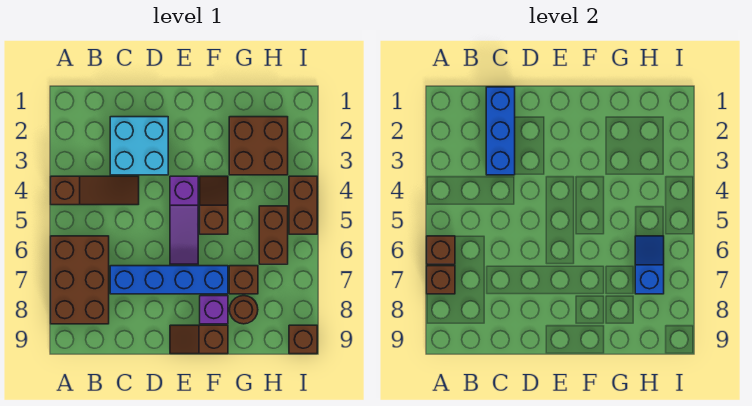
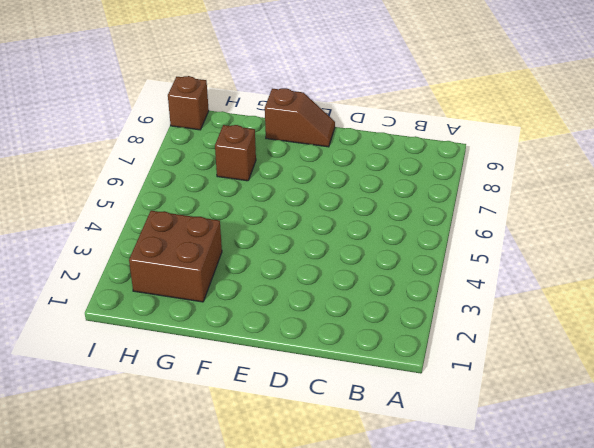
none -> brown 1x3 slope [51,176,139,205]
none -> brown 2x3 brick [51,236,109,324]
none -> cyan 2x2 brick [110,117,168,175]

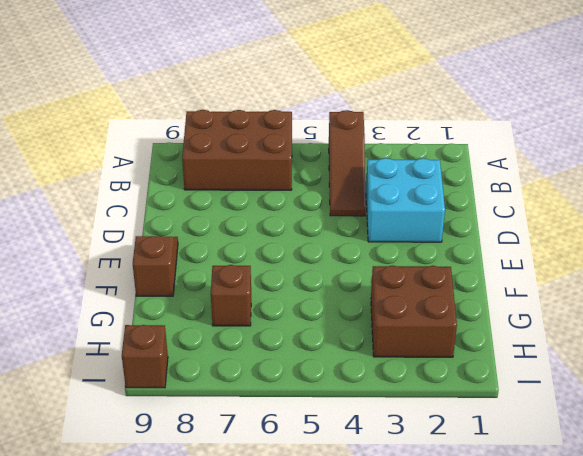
none -> blue 1x4 brick [110,266,228,294]
none -> purple 1x3 slope [170,176,198,264]
none -> brown 1x2 slope [200,176,228,234]

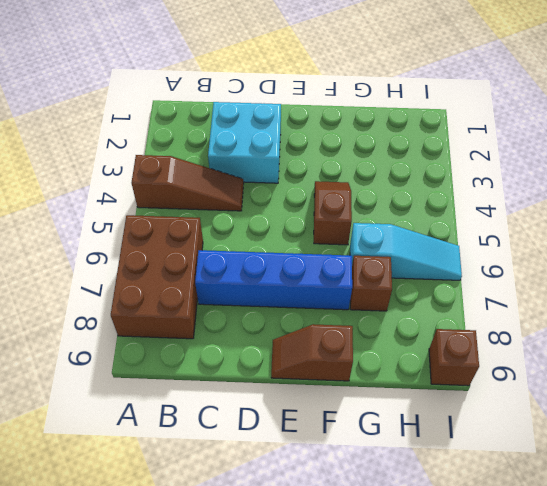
cyan 1x3 slope [350,223,462,280] -> brown 1x2 brick [259,206,288,264]
none -> purple 1x3 slope [170,176,198,264]
none -> purple 1x1 brick [200,296,228,324]
none -> brown 2x2 brick [229,117,288,175]

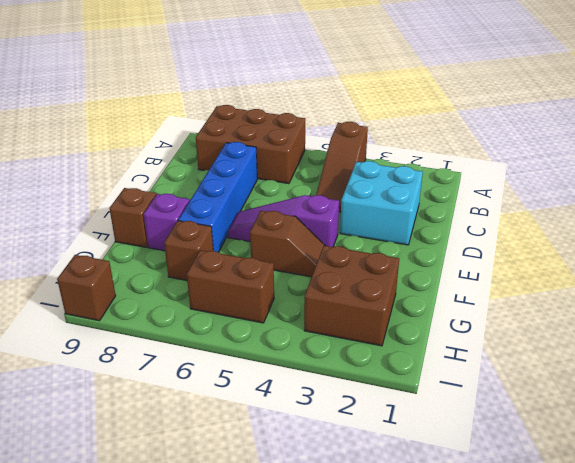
none -> brown 1x1 round brick [230,296,258,324]
none -> brown 1x2 brick [289,176,317,234]
none -> brown 1x1 brick [427,236,455,264]

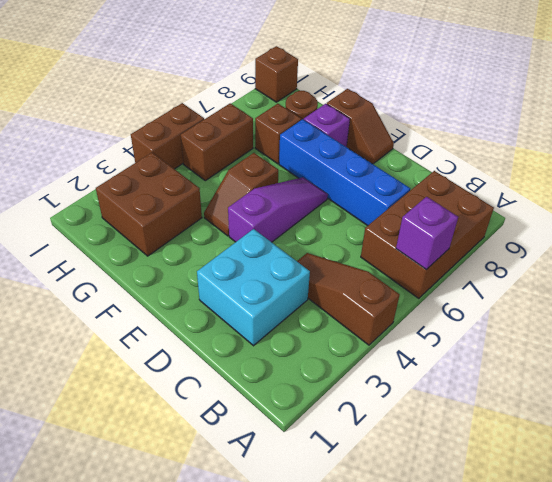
purple 1x1 brick [396,197,458,270] -> brown 1x1 brick [427,236,455,264]
none -> brown 1x1 brick [427,266,455,294]
none -> blue 1x3 brick [486,87,515,175]
none -> blue 1x2 slope [635,236,664,294]

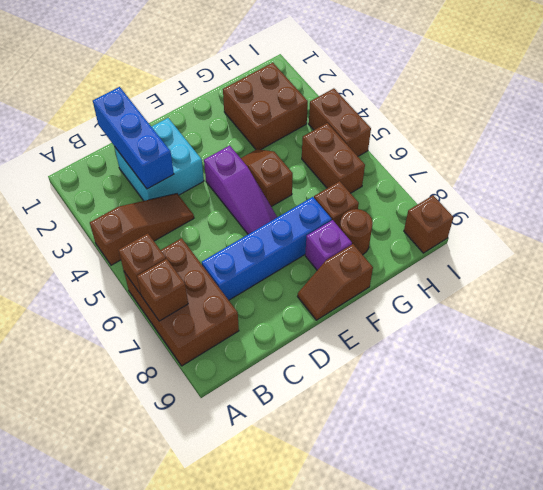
none -> blue 1x2 slope [635,236,664,294]

